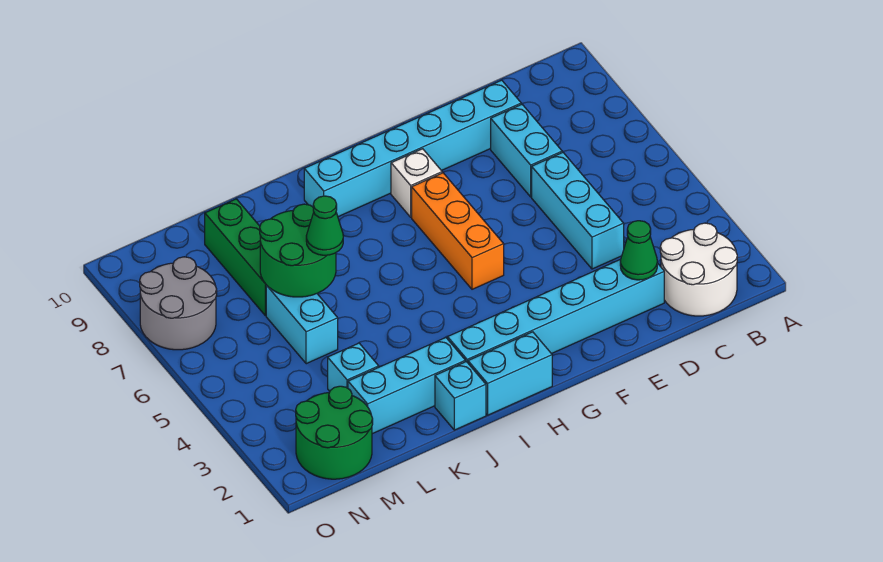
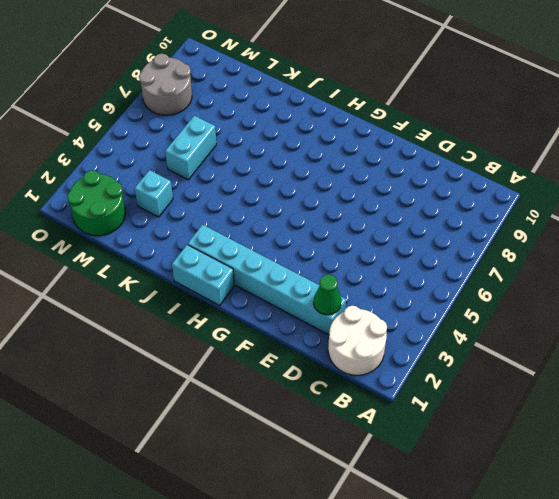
none -> cyan 1x3 brick [532,152,624,269]
none -> cyan 1x2 brick [491,104,562,197]
none -> cyan 1x6 brick [304,80,521,217]

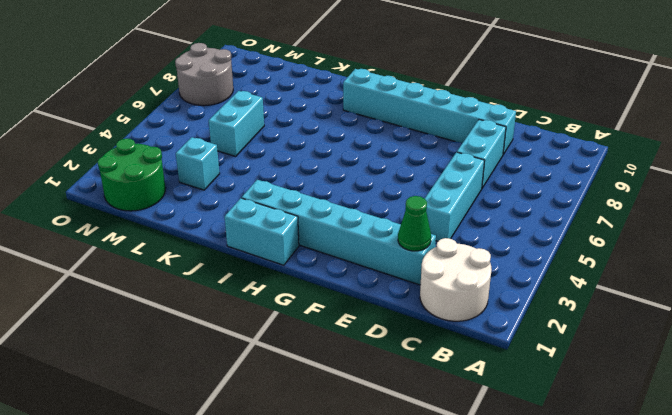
none -> orange 1x3 brick [412,173,504,289]
none -> white 1x1 brick [391,149,442,217]
none -> cyan 1x1 brick [435,362,486,430]

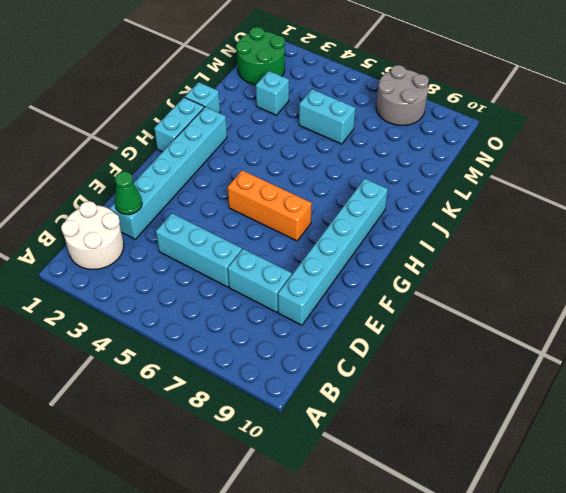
none -> white 1x1 brick [391,149,442,217]
none -> cyan 1x3 brick [348,338,465,434]
none -> green 1x3 brick [205,199,266,315]

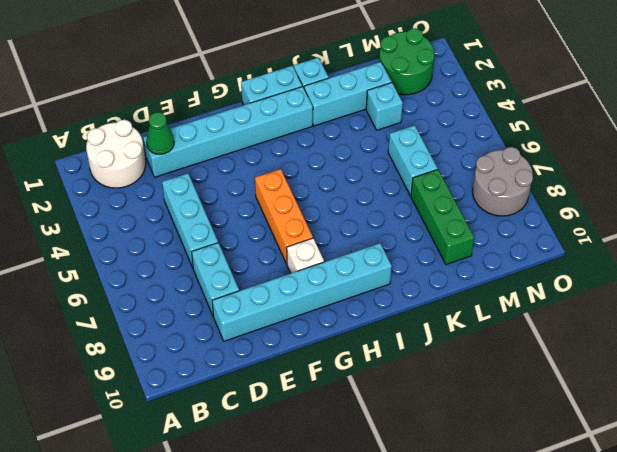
none -> green 2x2 round brick [260,204,336,297]
none -> green 1x1 cone [306,196,343,255]

